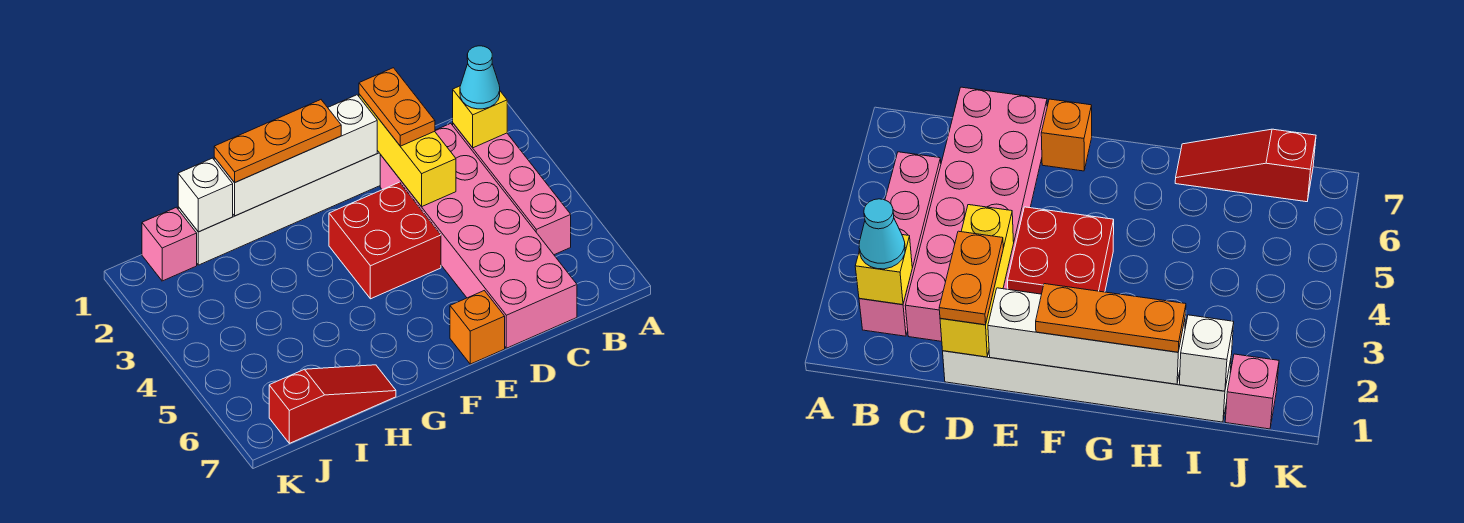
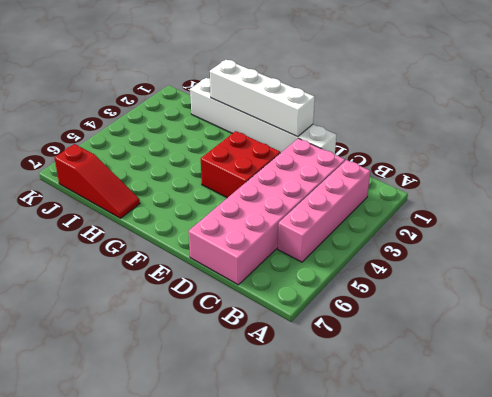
none -> orange 1x1 brick [450,291,505,364]
none -> pink 1x1 brick [142,207,197,281]
none -> yellow 1x1 brick [453,86,507,148]

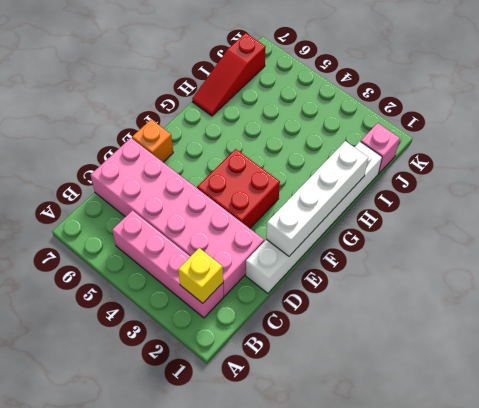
none -> yellow 1x3 brick [359,94,456,207]
none -> white 1x1 brick [178,158,233,232]
none -> cyan 1x1 cone [460,46,500,109]

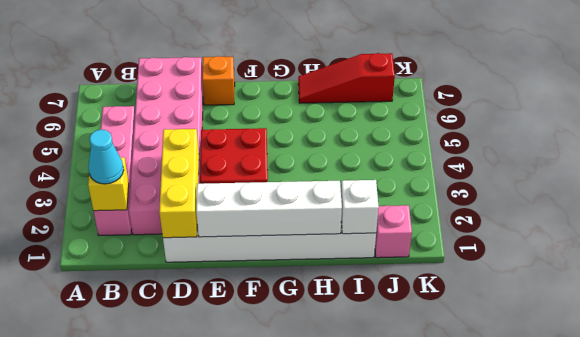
none -> orange 1x2 plate [359,68,435,146]
none -> orange 1x3 plate [214,100,341,183]

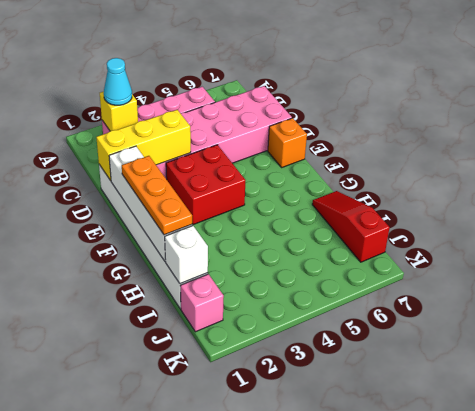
none -> orange 1x2 plate [359,68,435,146]

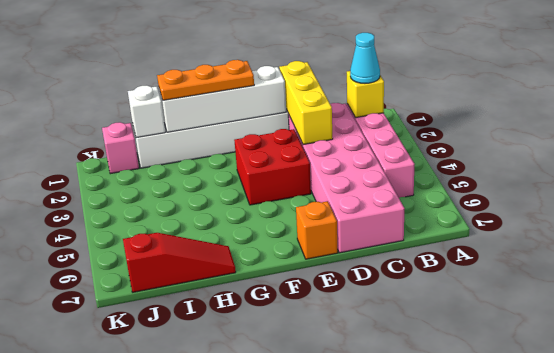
none -> orange 1x2 plate [359,68,435,146]

